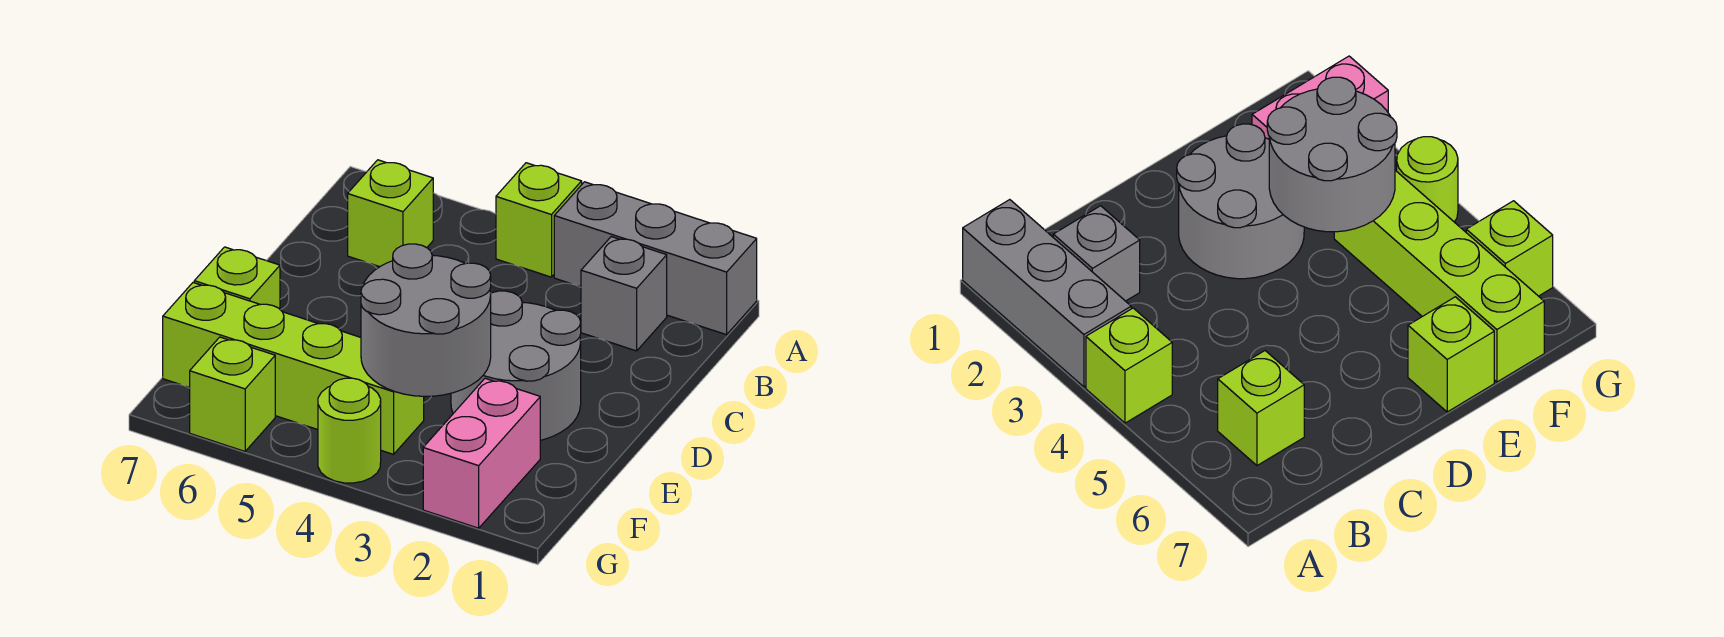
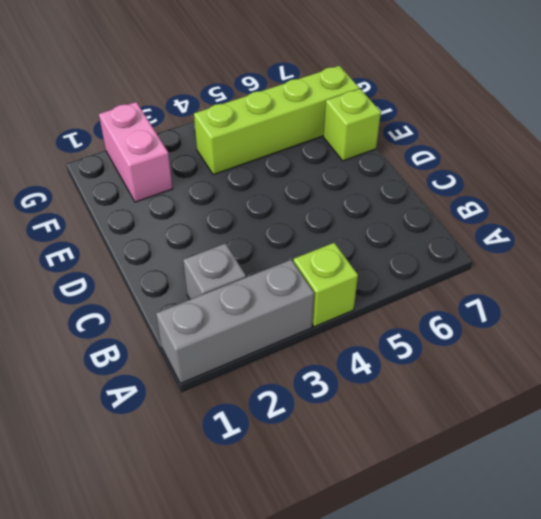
none -> lime 1x1 brick [348,160,433,267]
none -> grey 2x2 round brick [451,291,581,440]

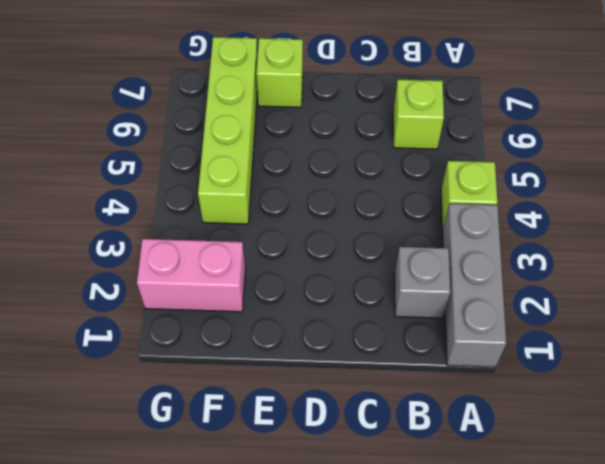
none -> grey 2x2 round brick [451,291,581,440]
none -> lime 1x1 round brick [318,378,381,483]

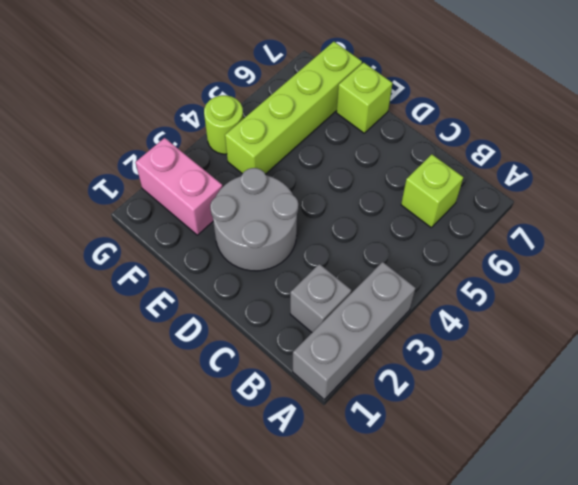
none -> lime 1x1 brick [496,163,582,277]
none -> lime 1x1 brick [190,337,275,451]

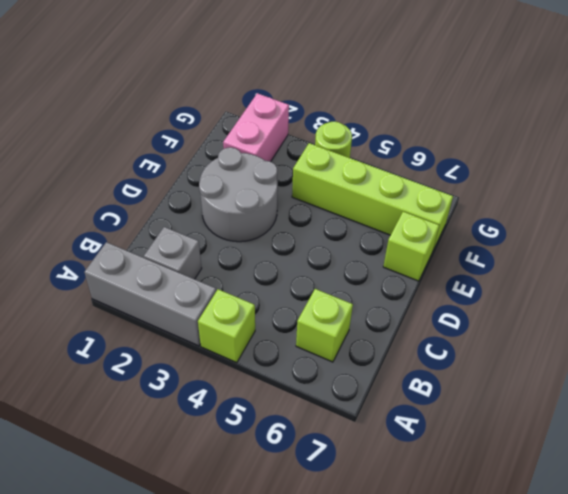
none -> lime 1x1 brick [190,337,275,451]
none -> grey 2x2 round brick [361,244,491,396]

